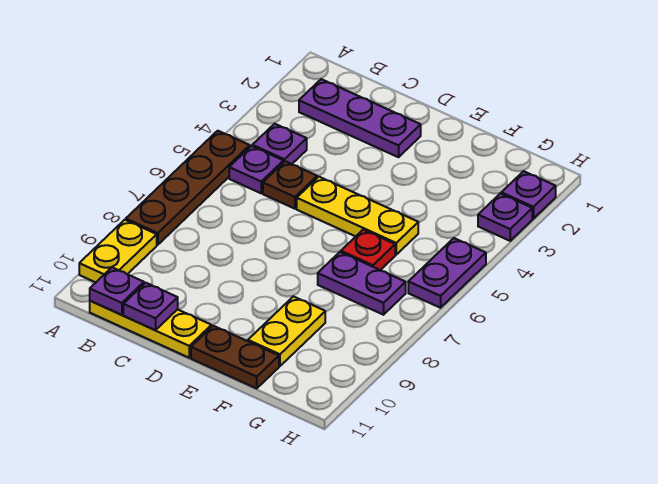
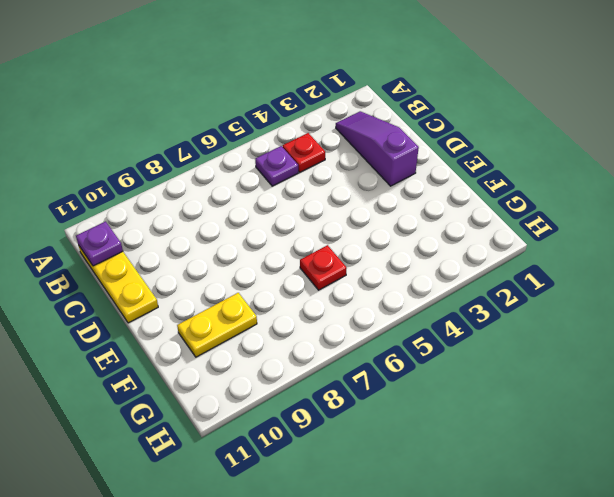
purple 1x3 slope [336,111,419,186] -> purple 1x3 plate [299,79,421,157]
red 1x1 plate [283,133,325,172] -> purple 1x1 plate [252,124,307,164]
none -> brown 1x4 plate [126,131,250,245]
none -> yellow 1x2 plate [79,220,157,282]
none -> brown 1x1 plate [263,161,317,209]

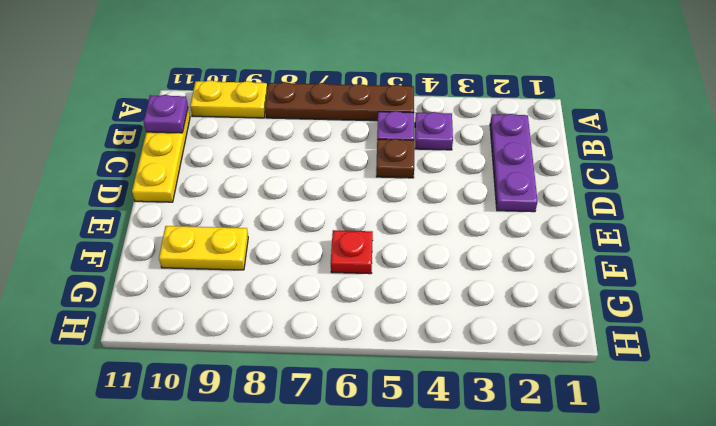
none -> yellow 1x3 plate [297,177,418,255]
none -> brown 1x2 plate [191,326,279,388]
none -> purple 1x2 plate [318,252,406,315]

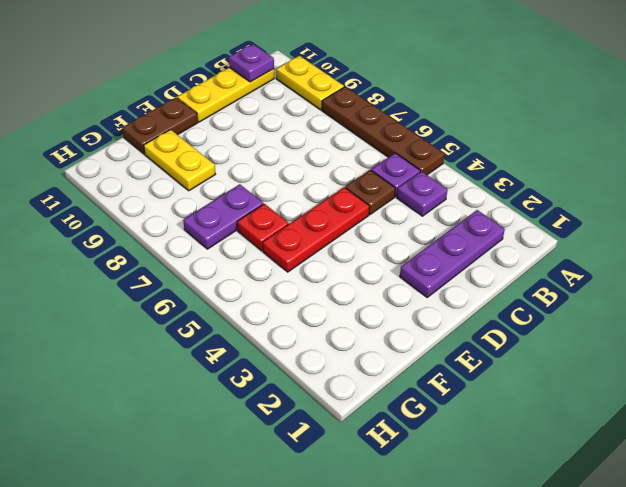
red 1x3 plate [263,187,369,272] -> yellow 1x3 plate [297,177,418,255]
none -> purple 1x1 plate [501,171,556,219]
none -> purple 1x1 plate [478,193,532,241]
none -> purple 1x2 plate [408,238,486,308]

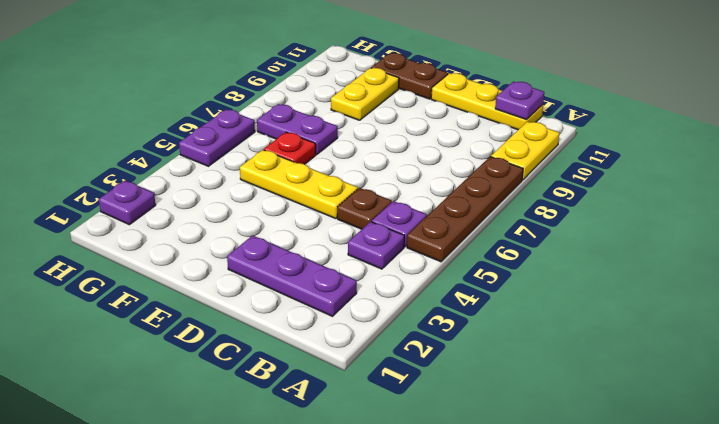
none -> purple 1x1 plate [478,193,532,241]
none -> purple 1x1 plate [123,283,178,330]

